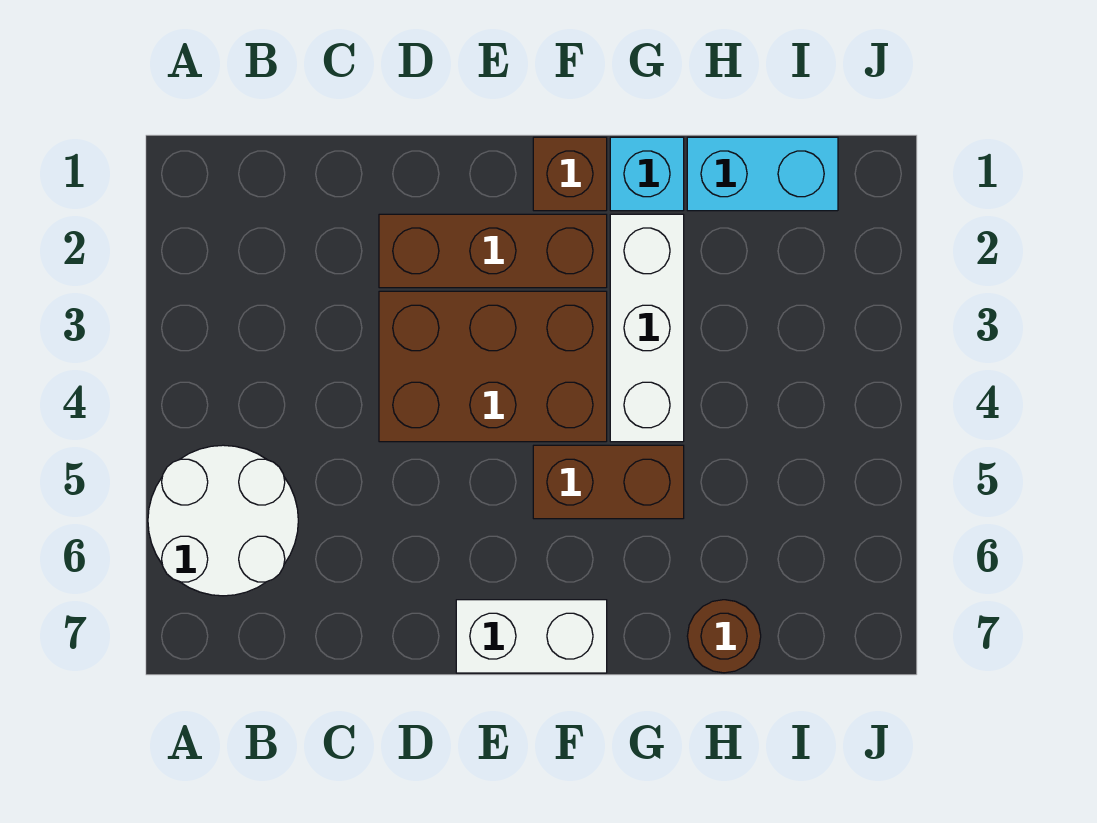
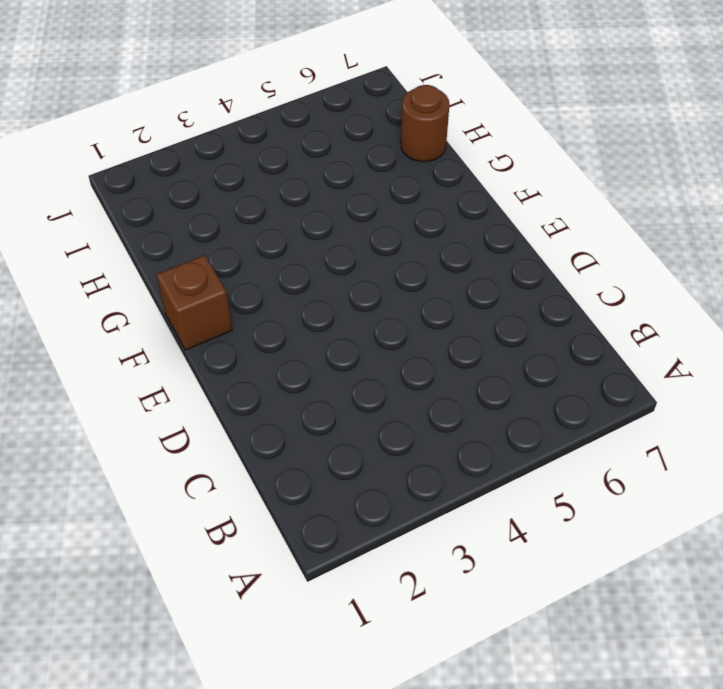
none -> white 2x2 round brick [148,445,298,596]
none -> brown 1x3 brick [379,214,607,288]

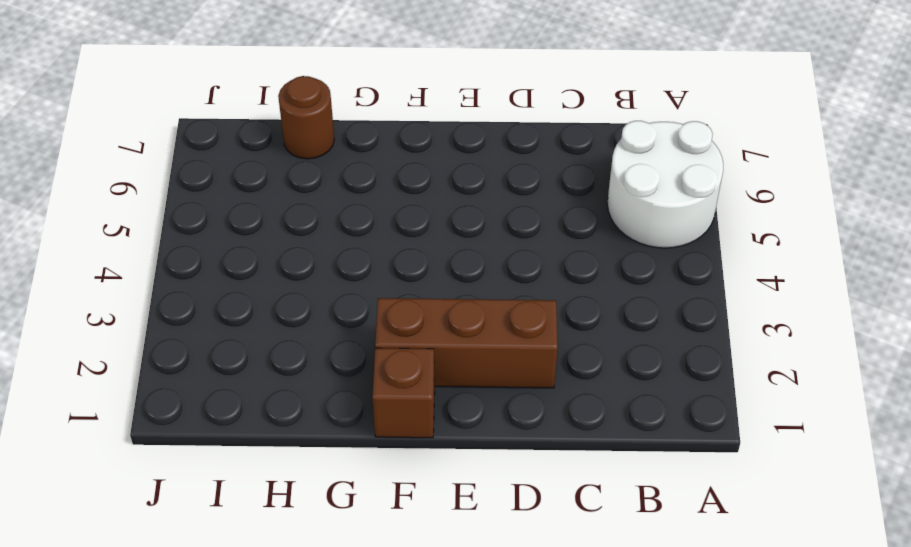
none -> brown 2x3 brick [379,291,607,442]
none -> white 1x2 brick [456,600,607,673]

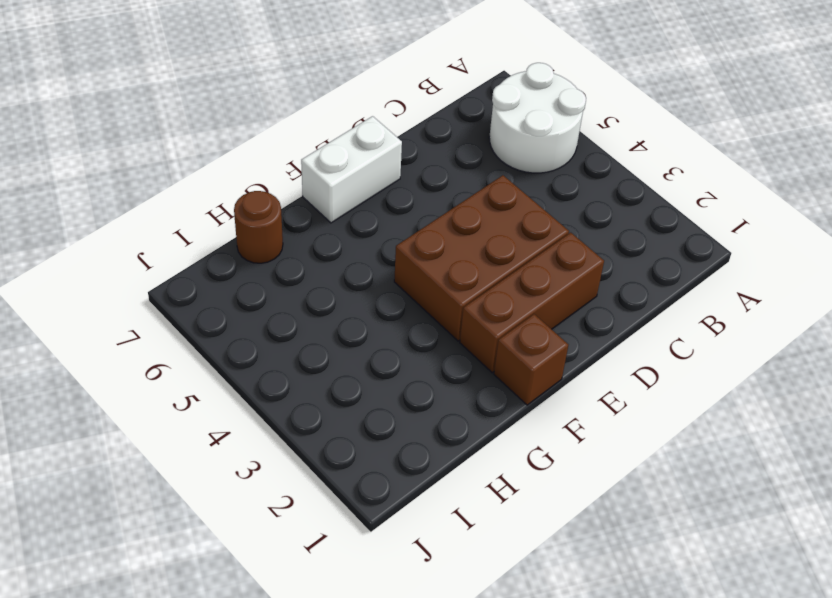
none -> brown 1x2 brick [533,445,684,519]
none -> cyan 1x1 brick [610,137,684,211]

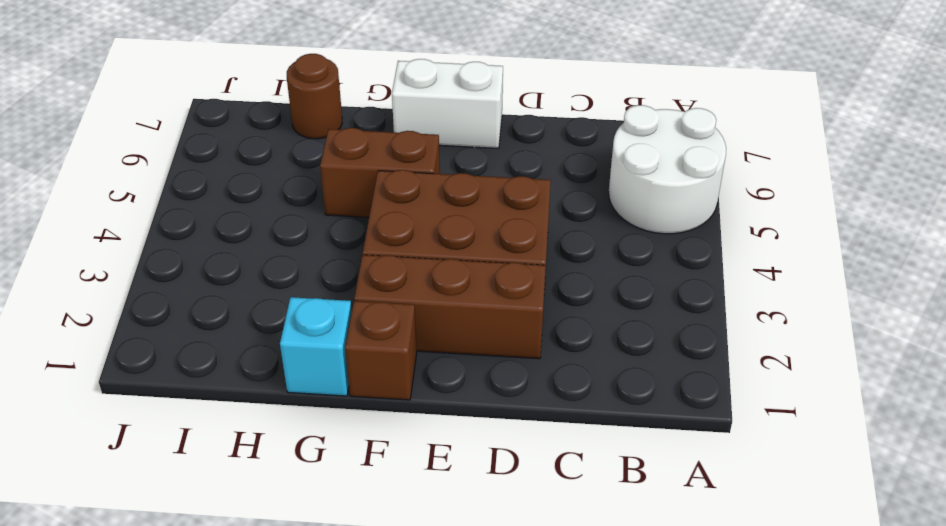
none -> white 1x3 brick [610,214,684,442]
none -> cyan 1x2 brick [687,137,838,211]

